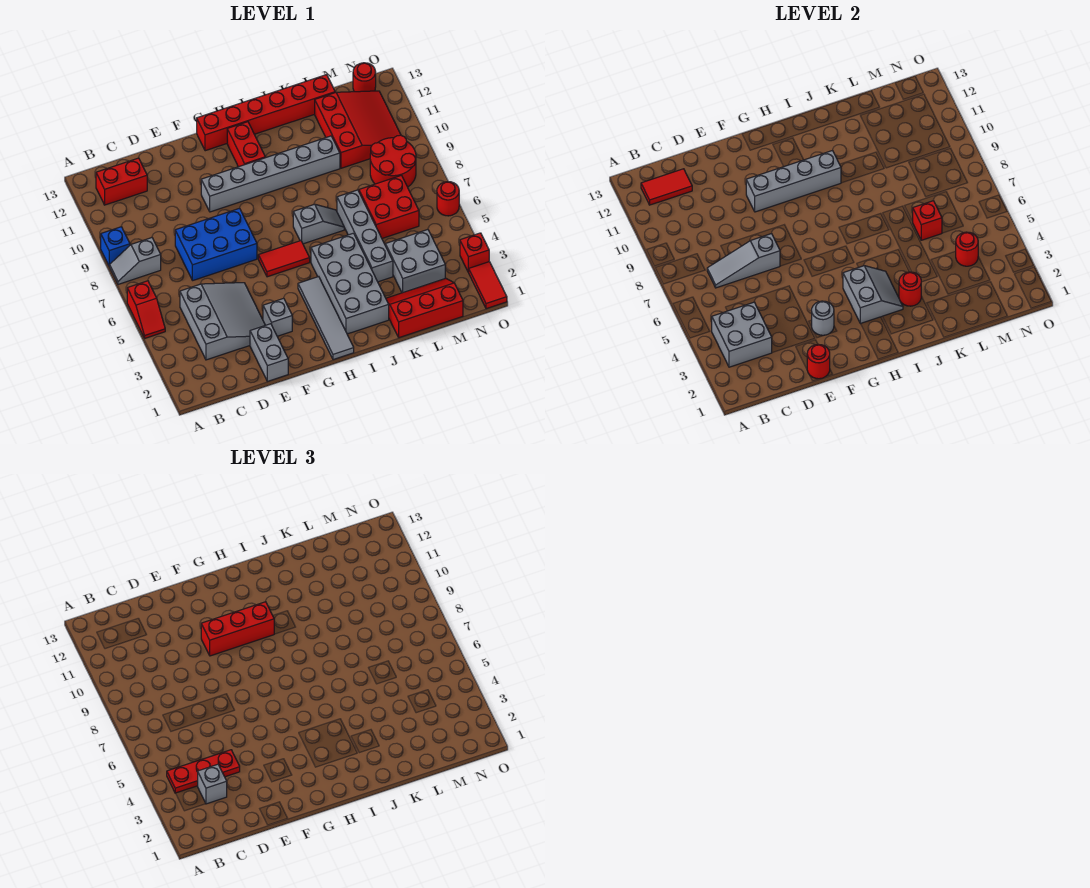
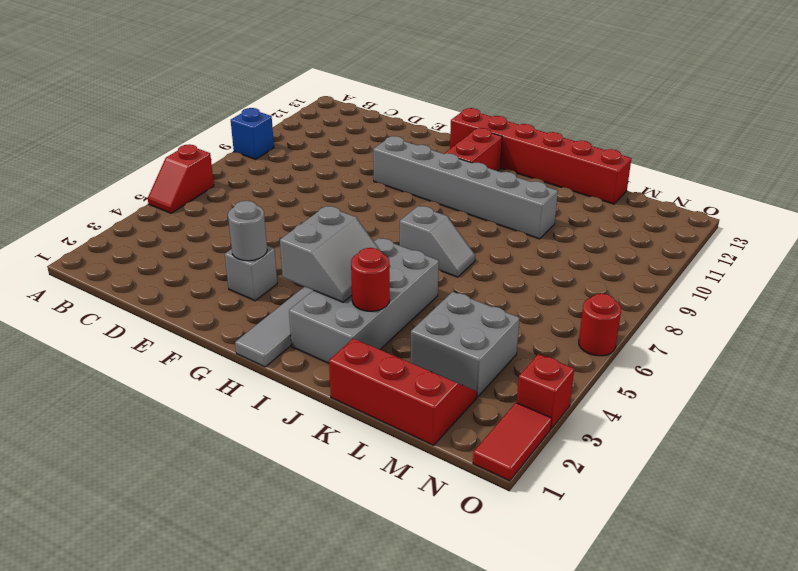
none -> grey 1x2 slope [110,238,161,284]
none -> red 1x2 brick [96,158,147,205]
none -> grey 3x3 slope [180,283,265,360]
none -> blue 2x3 brick [175,208,257,281]

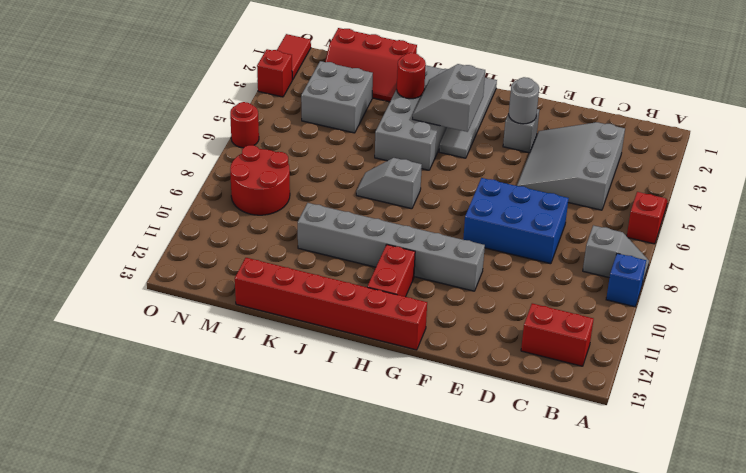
none -> grey 1x2 brick [250,324,288,381]
none -> red 1x2 tile [258,241,310,277]
none -> grey 1x4 brick [337,190,393,282]
none -> red 2x2 brick [359,175,419,238]

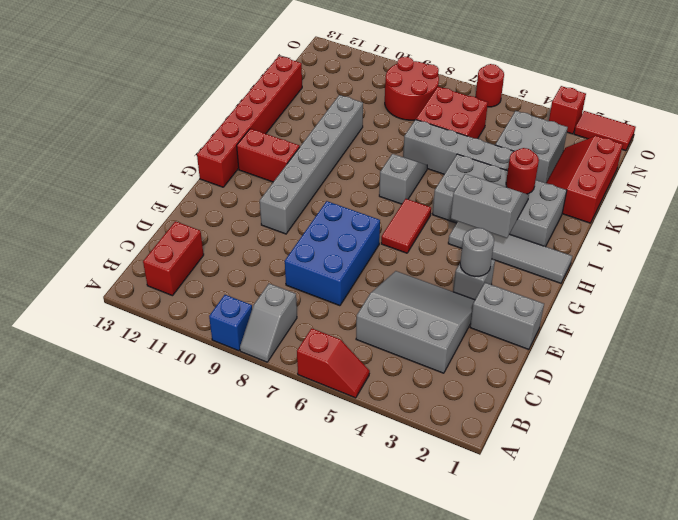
none -> red 3x3 slope [315,91,401,168]
none -> red 1x1 round brick [353,63,376,92]
none -> grey 2x2 brick [712,302,772,367]
none -> red 1x2 tile [641,169,692,205]

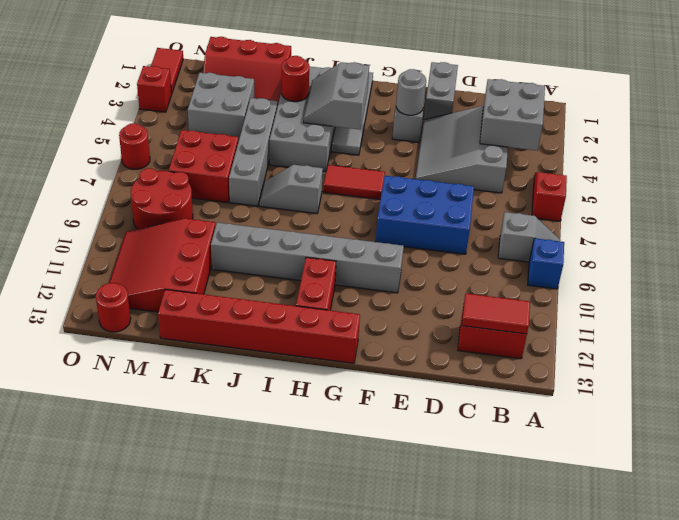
none -> grey 1x3 slope [707,234,780,288]
none -> red 1x1 round brick [807,344,830,379]
none -> grey 1x4 brick [746,150,841,212]
none -> red 1x1 brick [912,201,942,240]

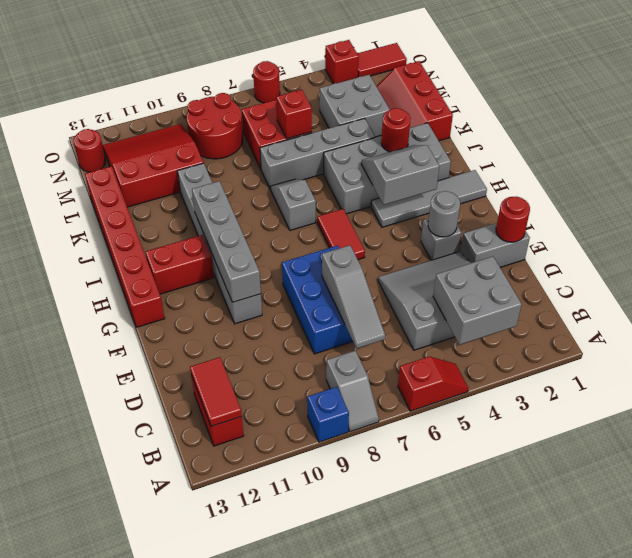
none -> red 1x1 round brick [956,232,978,266]
none -> red 1x3 plate [167,750,240,793]
none -> grey 1x1 brick [198,764,227,804]
none -> red 1x3 brick [201,602,274,656]

